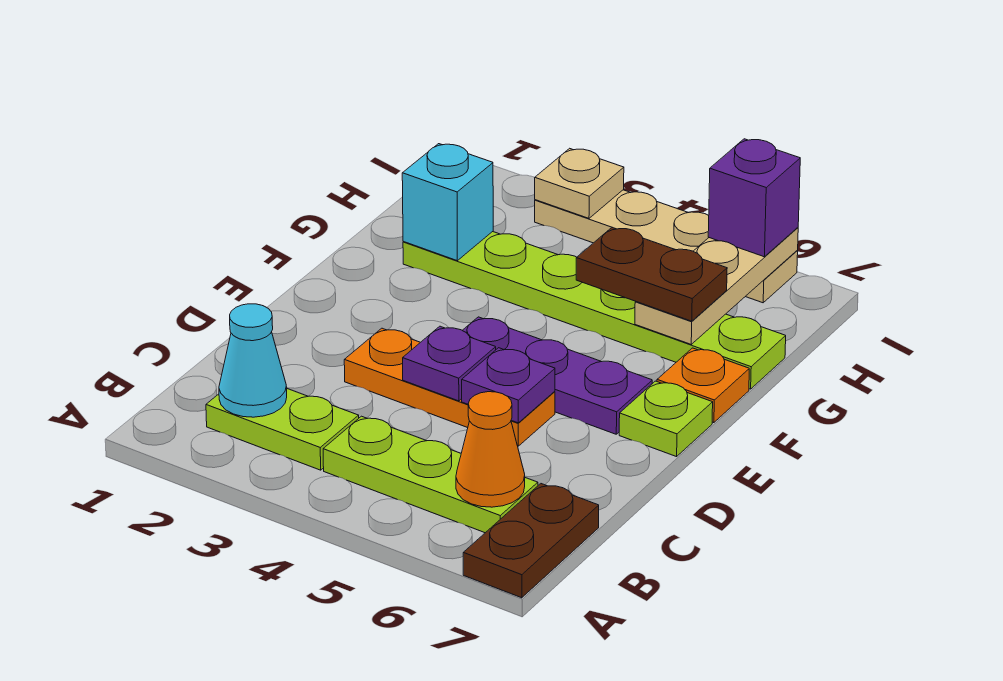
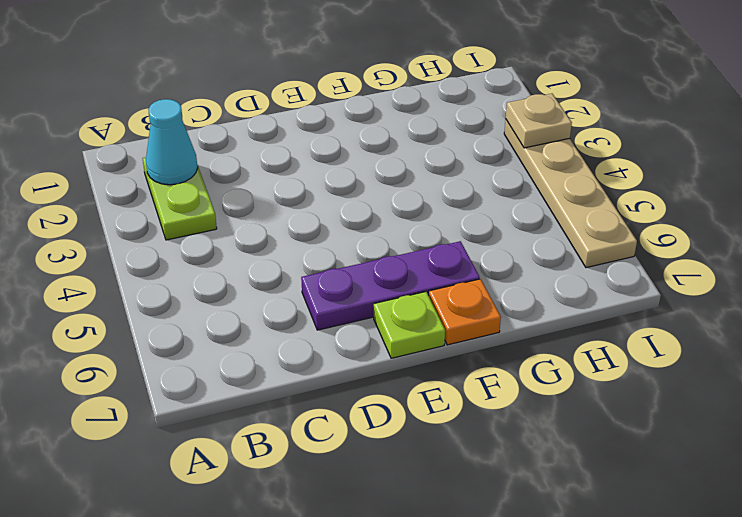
purple 1x3 plate [301,241,480,330] -> purple 1x3 plate turned to [462,317,652,434]
none -> brown 1x2 plate [463,484,599,598]
none -> lime 1x3 plate [323,416,538,533]
none -> orange 1x3 plate [344,328,555,446]

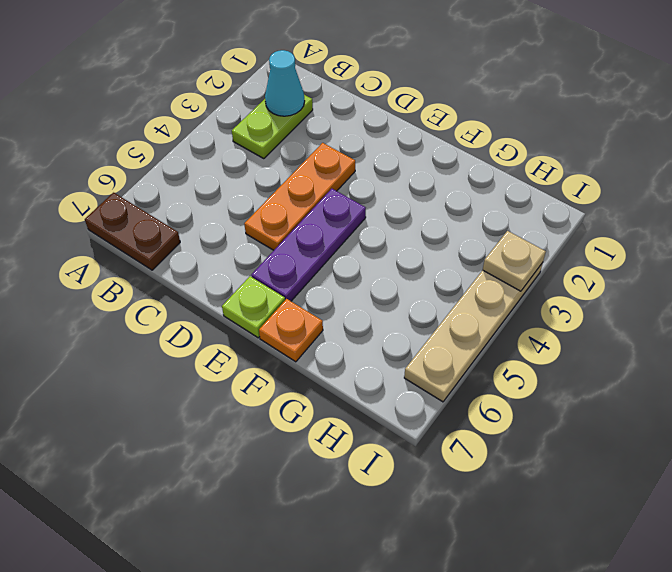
none -> lime 1x3 plate [323,416,538,533]
none -> lime 1x6 plate [403,232,786,389]
none -> orange 1x1 cone [456,392,525,507]

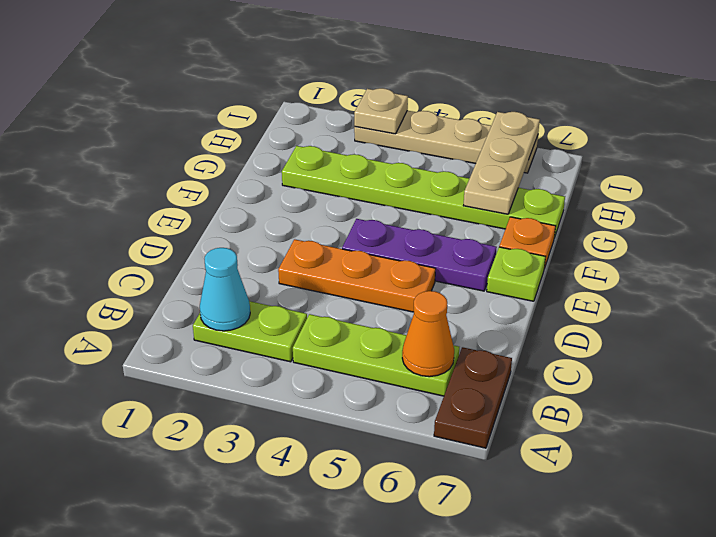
none -> purple 1x1 plate [403,326,496,401]
none -> purple 1x1 plate [462,348,555,423]
none -> cyan 1x1 brick [402,144,493,261]

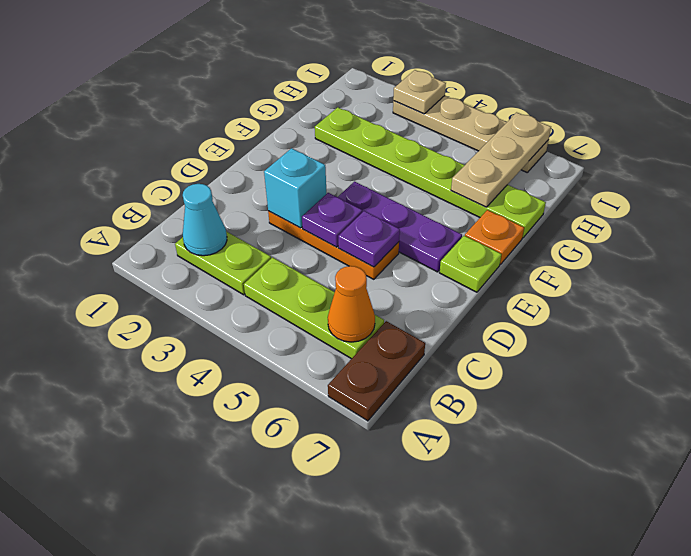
cyan 1x1 brick [264,148,326,228] -> cyan 1x1 brick moved to [402,144,493,261]
none -> brown 1x2 plate [576,228,727,321]
none -> purple 1x1 brick [708,139,800,257]

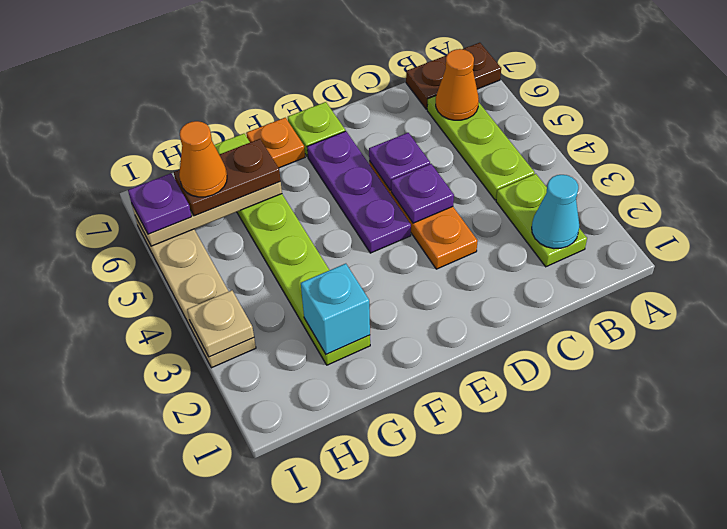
brown 1x2 plate [174,139,281,216] -> brown 1x2 plate turned to [576,228,727,321]
orange 1x1 cone [179,121,227,197] -> none
purple 1x1 plate [128,173,192,234] -> purple 1x1 brick [708,139,800,257]

